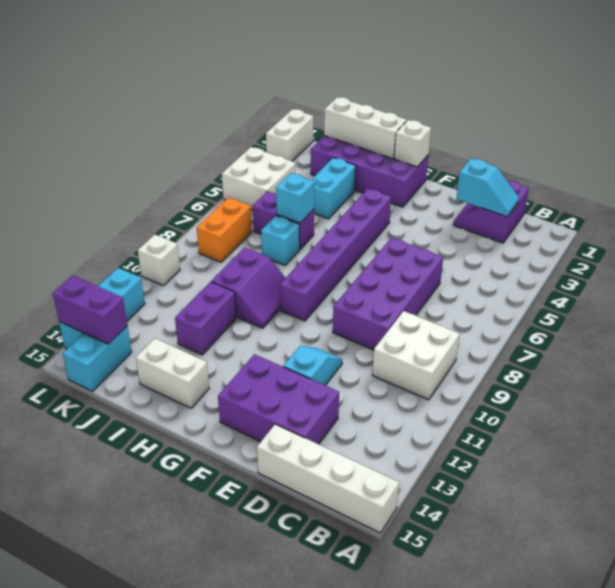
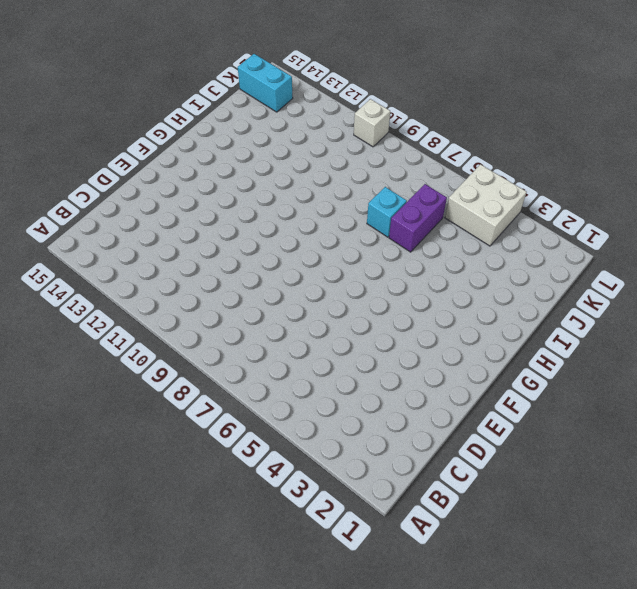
none -> white 1x4 brick [257,424,399,533]
none -> white 2x2 brick [372,311,460,400]
none -> purple 2x2 slope [453,181,529,243]

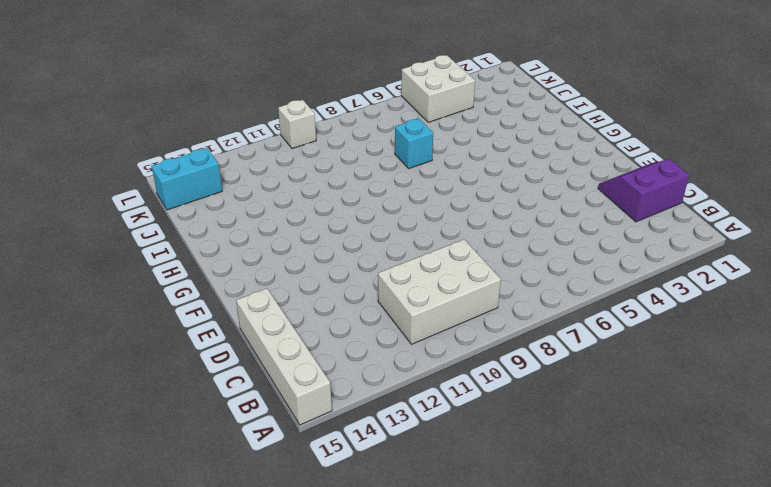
white 2x3 brick [378,239,501,344] -> white 2x2 brick [372,311,460,400]
none -> purple 2x4 brick [333,238,443,350]
none -> purple 2x3 brick [218,354,339,444]
none -> cyan 1x2 slope [283,346,342,385]

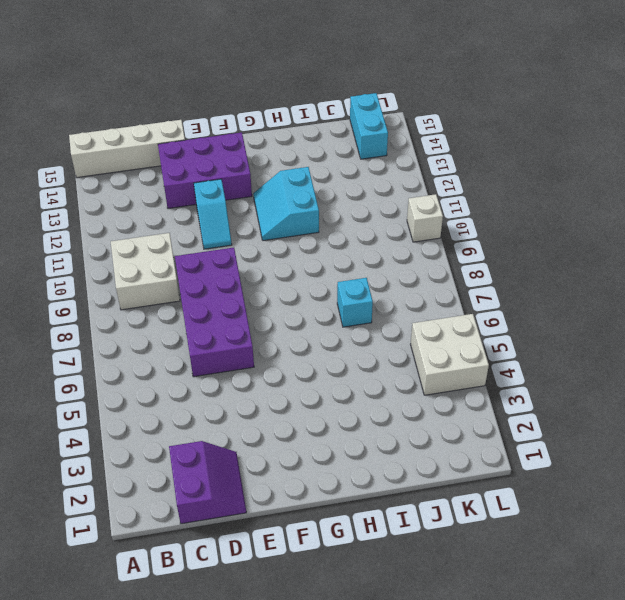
cyan 2x2 slope [253,167,319,241] -> none
none -> purple 2x4 brick [311,136,429,207]
none -> purple 1x6 brick [280,189,391,321]
none -> purple 2x2 slope [211,248,285,328]

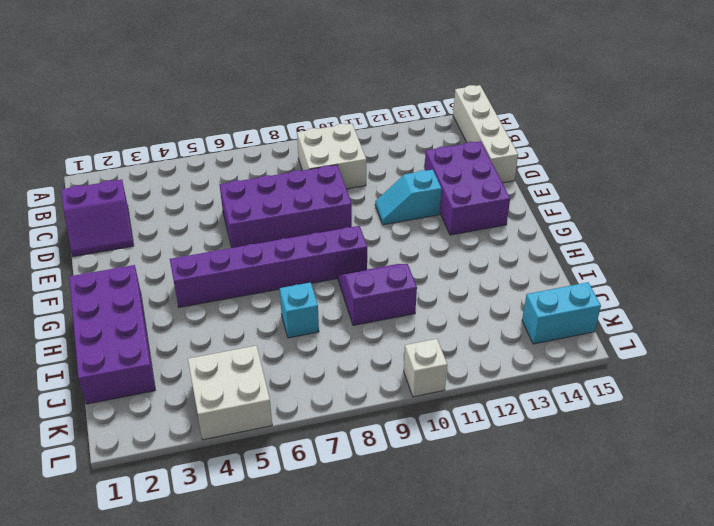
none -> white 1x2 brick [136,338,209,408]
none -> cyan 1x2 brick [312,158,356,219]
none -> purple 1x2 brick [253,191,314,249]

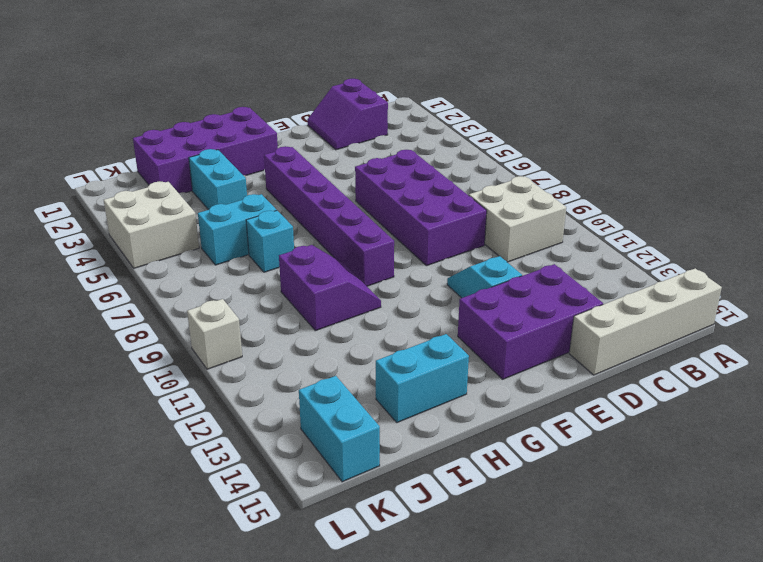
cyan 1x2 brick [376,334,469,423] -> white 1x2 brick [136,338,209,408]
cyan 1x2 brick [198,194,277,265] -> purple 1x2 brick [253,191,314,249]
none -> purple 1x2 brick [175,282,236,355]
none -> orange 1x2 brick [197,197,252,262]
none -> white 1x2 brick [266,109,313,161]

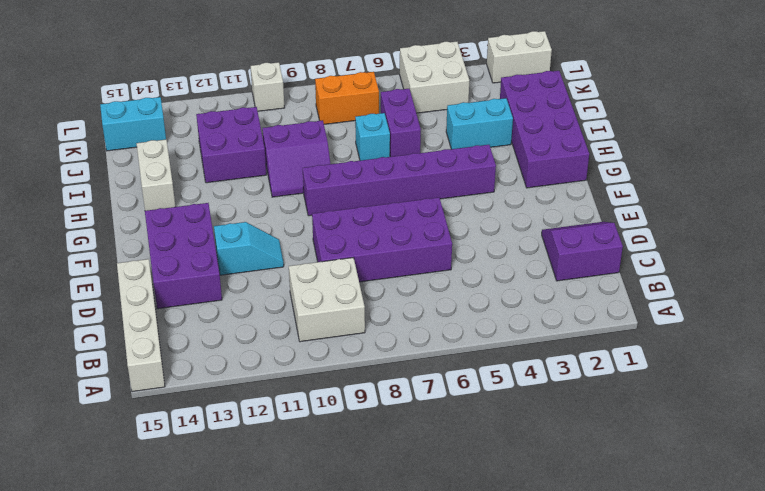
purple 2x2 brick [196,107,266,183] -> purple 1x2 brick [175,282,236,355]
none -> cyan 1x3 brick [59,268,145,349]
none -> cyan 1x2 slope [456,158,519,217]
none -> white 1x1 brick [394,120,431,167]

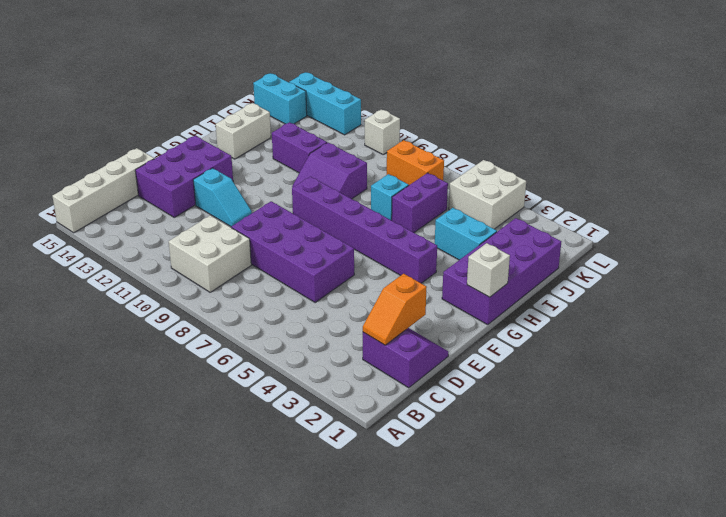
orange 1x2 slope [363,274,427,345] -> cyan 1x2 slope [456,158,519,217]
none -> white 1x2 brick [266,109,313,161]
none -> white 1x3 brick [324,97,407,159]
none -> cyan 1x1 brick [276,173,314,223]

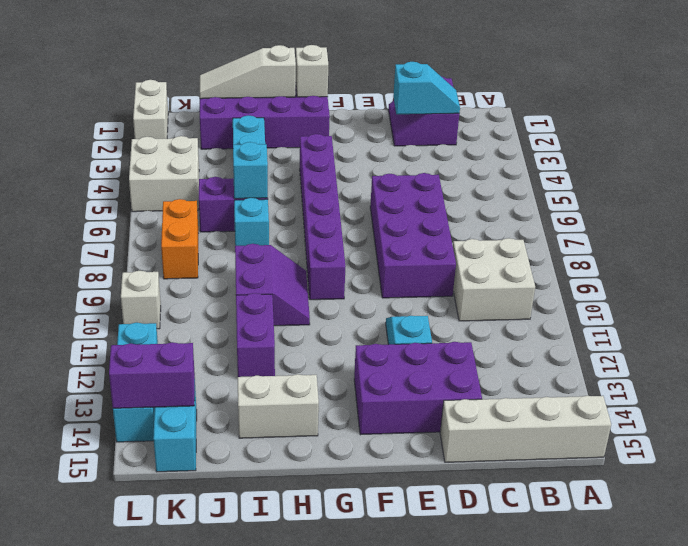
white 1x3 slope [200,45,296,99] -> white 1x3 brick [324,97,407,159]

